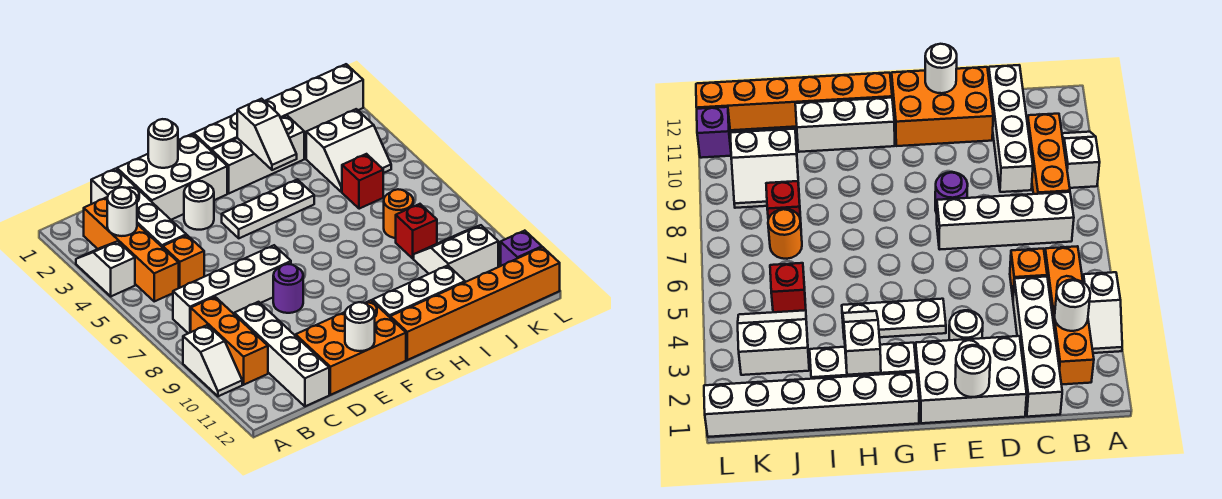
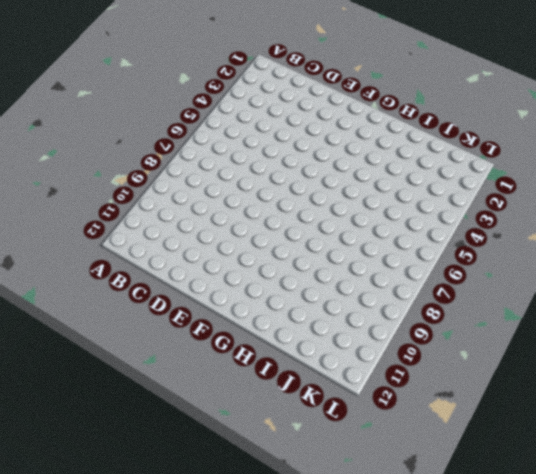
none -> white 1x2 slope [76,241,135,296]
none -> white 1x2 slope [183,325,242,396]
none -> orange 1x4 brick [84,197,179,301]

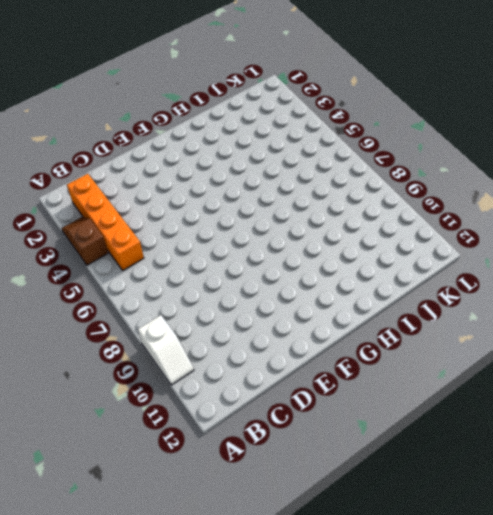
brown 1x2 slope [62,217,108,265] -> white 1x2 slope [76,241,135,296]
none -> white 1x4 brick [173,245,291,333]
none -> orange 1x3 brick [191,297,268,385]
none -> white 1x4 brick [91,169,186,247]

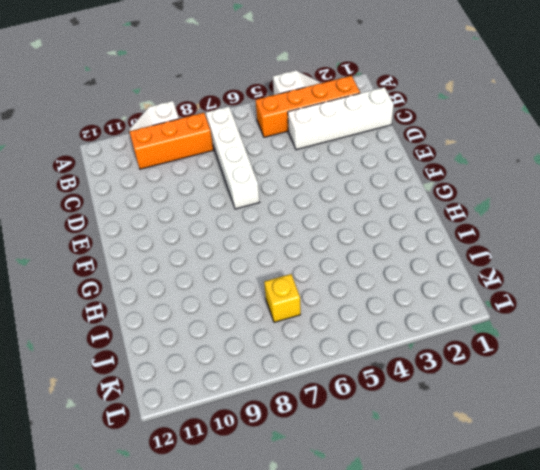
yellow 1x1 brick [264,274,301,322] -> orange 1x1 round brick [384,189,413,238]
none -> orange 1x1 brick [163,235,204,288]
none -> white 1x4 brick [234,302,329,406]
none -> white 2x3 brick [117,134,227,220]

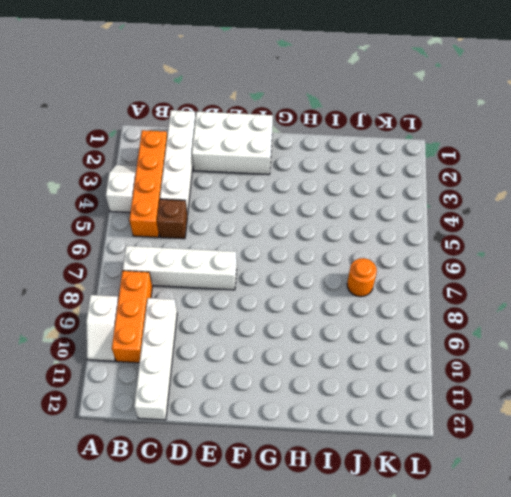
brown 1x1 brick [157,199,187,239] -> orange 1x1 brick [163,235,204,288]
none -> orange 2x3 brick [296,300,406,395]
none -> white 1x1 round brick [184,181,214,230]
none -> purple 1x1 round brick [273,264,303,313]

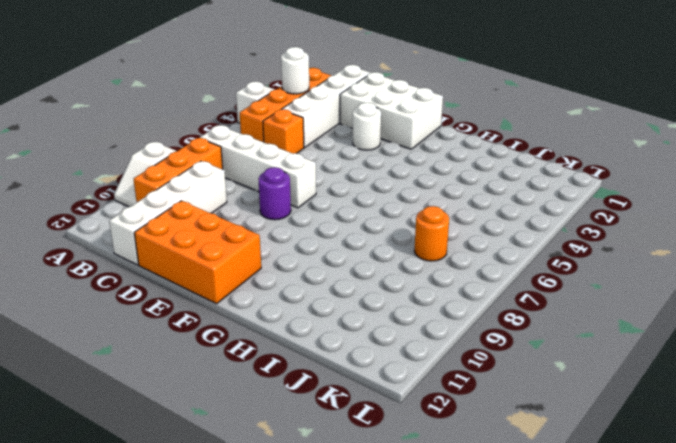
none -> white 1x3 plate [222,179,314,238]
none -> white 1x6 brick [194,64,363,151]
none -> white 1x3 brick [212,116,304,193]

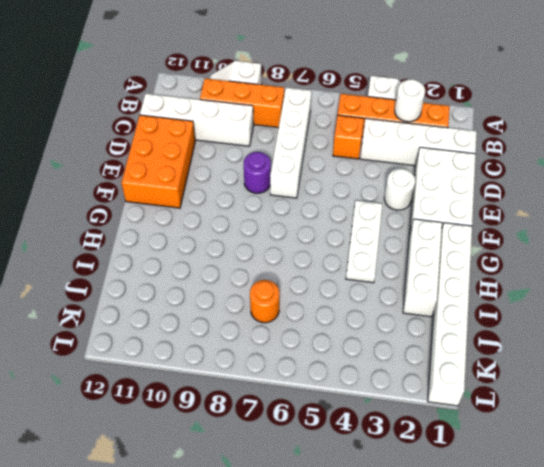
none -> white 1x3 brick [372,266,465,317]
none -> orange 1x6 brick [390,247,560,360]
none -> white 2x2 slope [306,109,391,192]

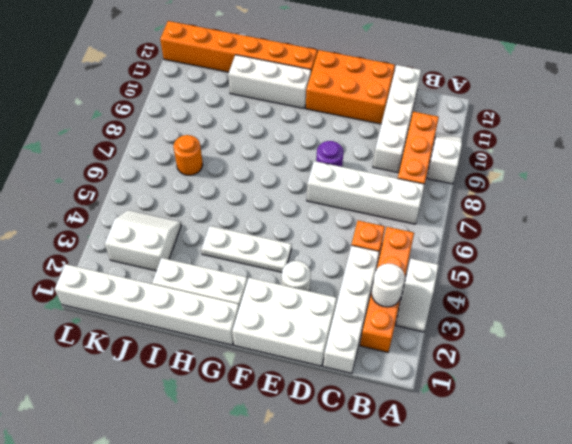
none -> red 1x1 brick [342,154,383,209]
none -> red 1x1 brick [396,204,437,258]
none -> white 2x2 slope [414,225,498,282]

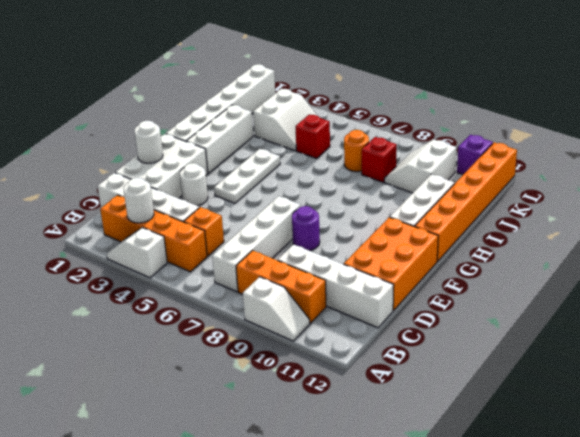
none -> white 1x1 round brick [345,302,375,351]
none -> white 1x2 slope [237,99,297,170]

